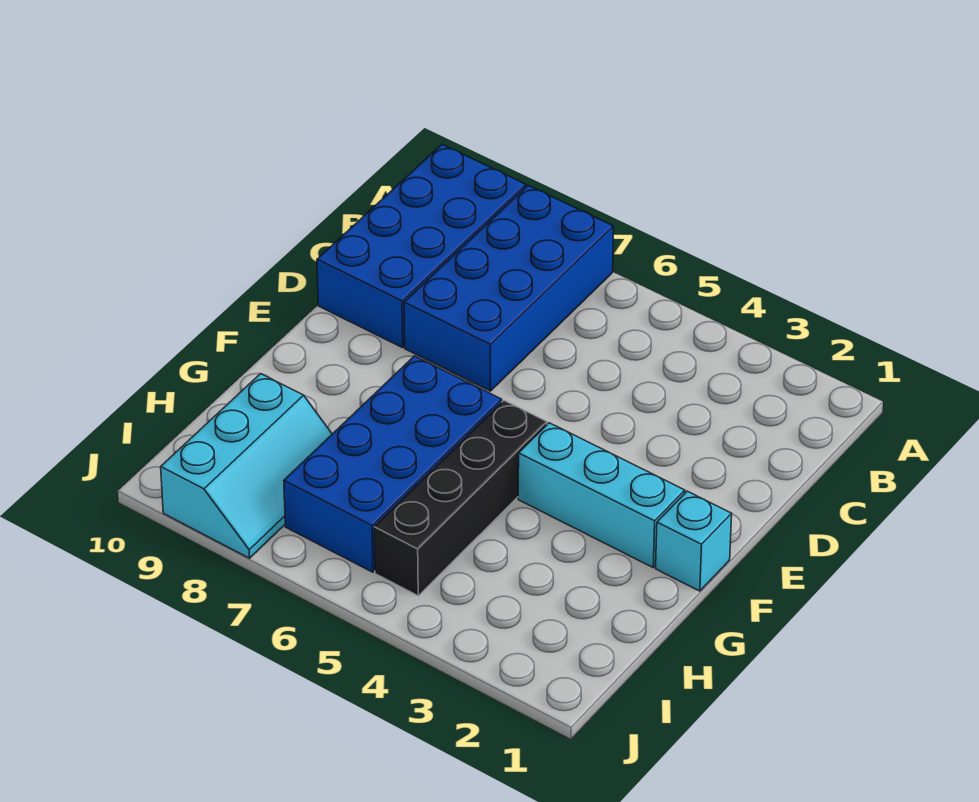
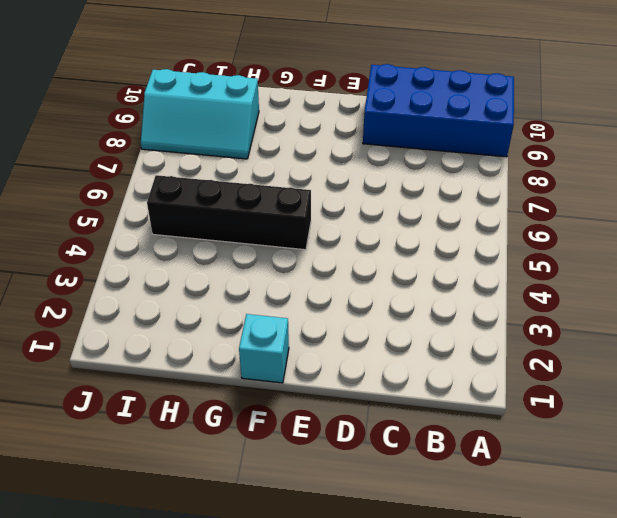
none -> blue 2x4 brick [404,185,614,391]
none -> cyan 1x3 brick [518,423,685,567]

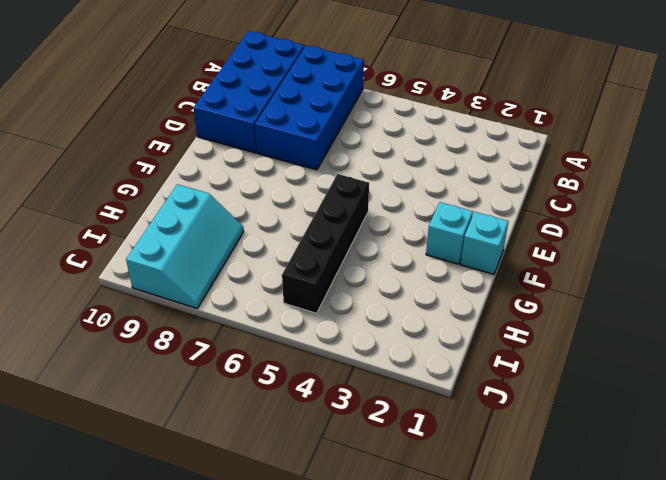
cyan 1x1 brick [426,202,473,264] -> cyan 1x3 brick [518,423,685,567]
none -> blue 2x4 brick [284,356,502,572]

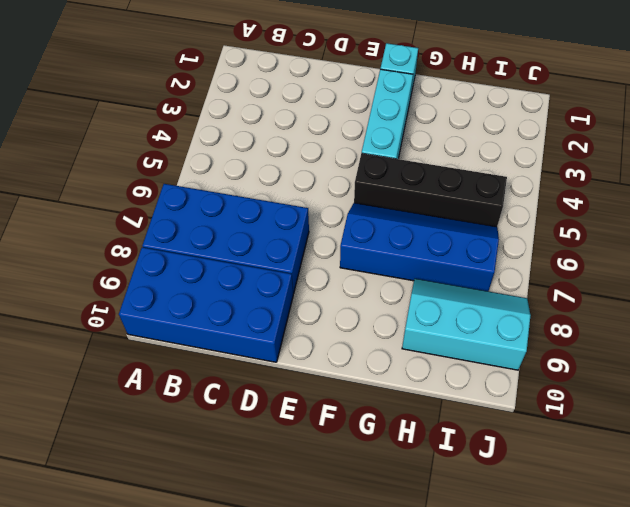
blue 2x4 slope [340,203,499,291] -> blue 2x4 brick [284,356,502,572]

